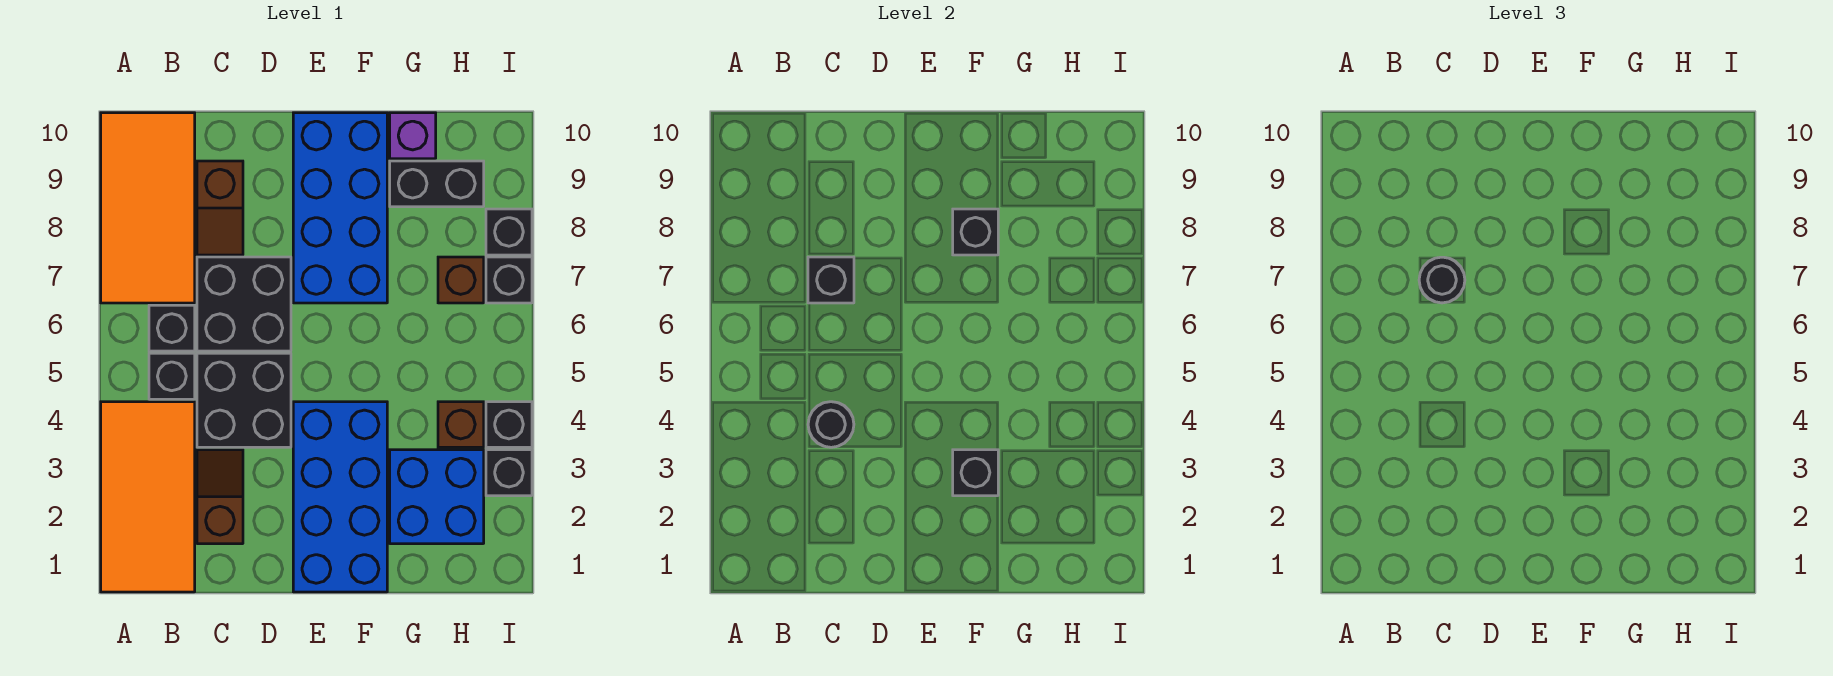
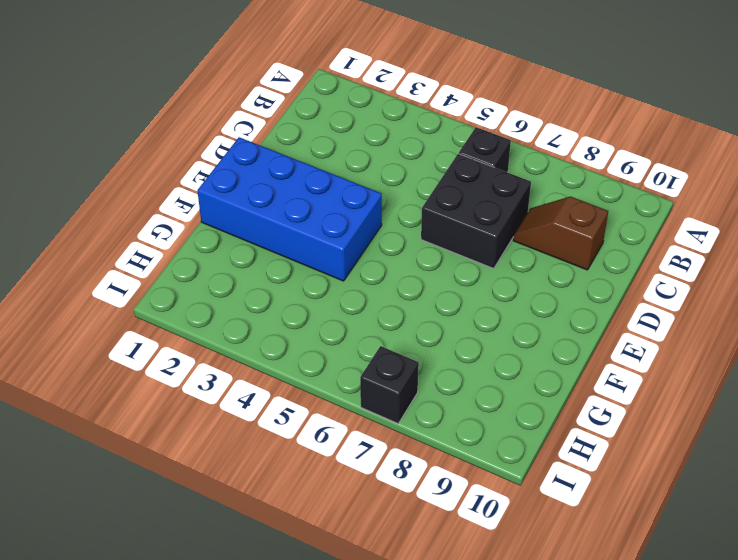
none -> orange 2x4 tile [101,402,195,592]
none -> orange 2x4 tile [101,113,195,303]
none -> black 1x1 brick [149,353,195,399]

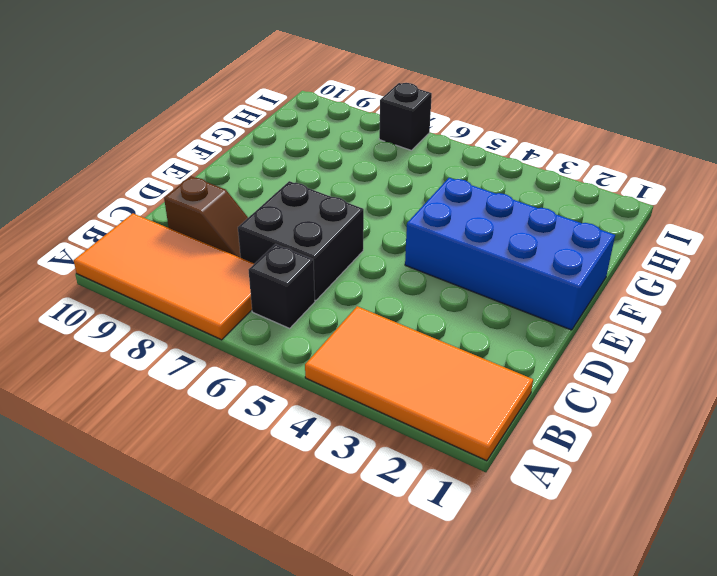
none -> black 1x1 brick [149,353,195,399]
none -> brown 1x2 slope [197,450,243,544]
none -> black 2x2 brick [197,353,291,447]

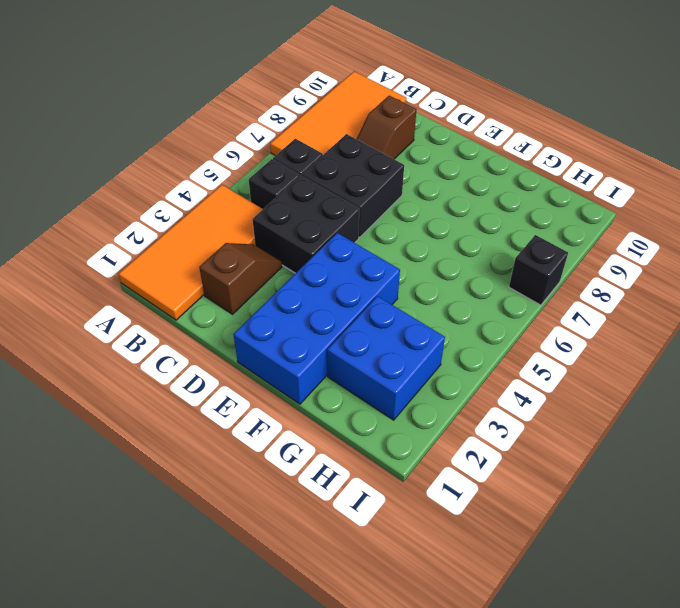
none -> blue 2x4 brick [293,113,387,303]
none -> black 1x2 brick [390,161,484,207]
none -> purple 1x1 brick [390,113,436,159]

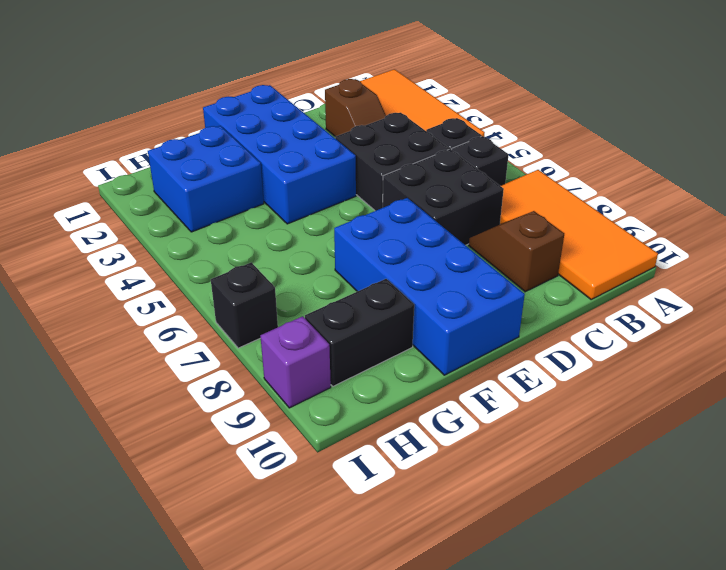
purple 1x1 brick [260,316,331,408] -> purple 1x1 brick moved to [390,113,436,159]
none -> brown 1x1 brick [438,402,484,447]
none -> brown 1x1 brick [438,257,484,303]
none -> black 1x1 brick [486,450,532,496]

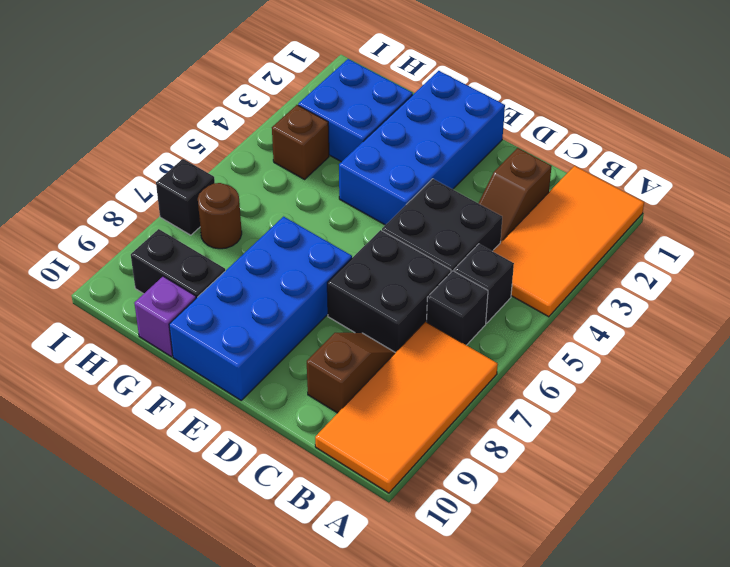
brown 1x1 round brick [198,183,242,249] -> brown 1x1 brick [438,257,484,303]
none -> black 1x1 brick [486,450,532,496]
none -> black 1x1 brick [486,402,532,447]
none -> black 1x1 brick [486,209,532,255]

